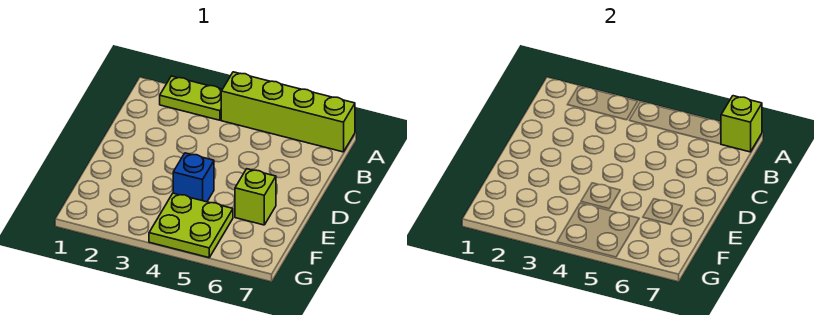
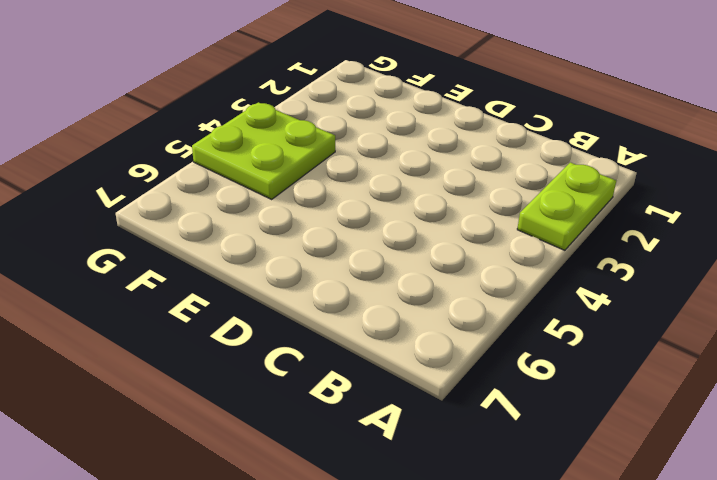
none -> lime 1x4 brick [221,72,355,152]
none -> blue 1x1 brick [173,153,214,202]

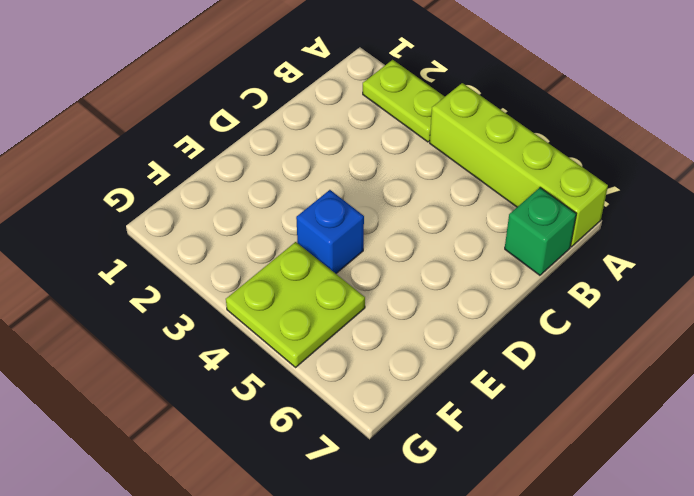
green 1x1 brick [505,188,576,275] -> none
none -> lime 1x1 brick [235,169,276,225]
none -> lime 1x1 brick [721,96,762,152]

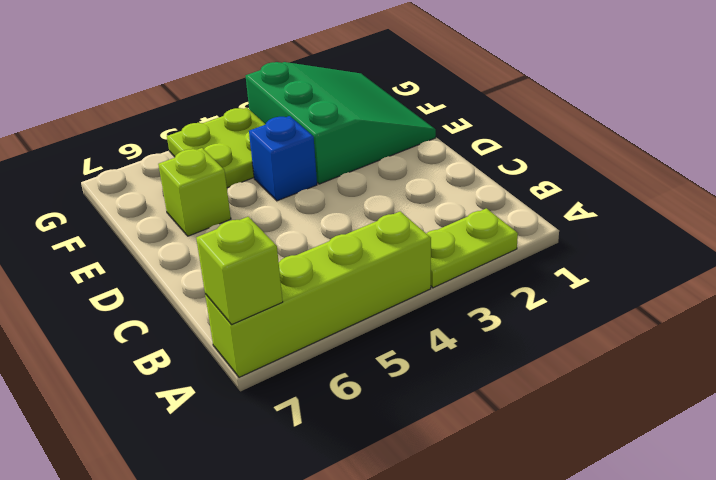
green 3x3 slope [246,62,436,184] -> none

